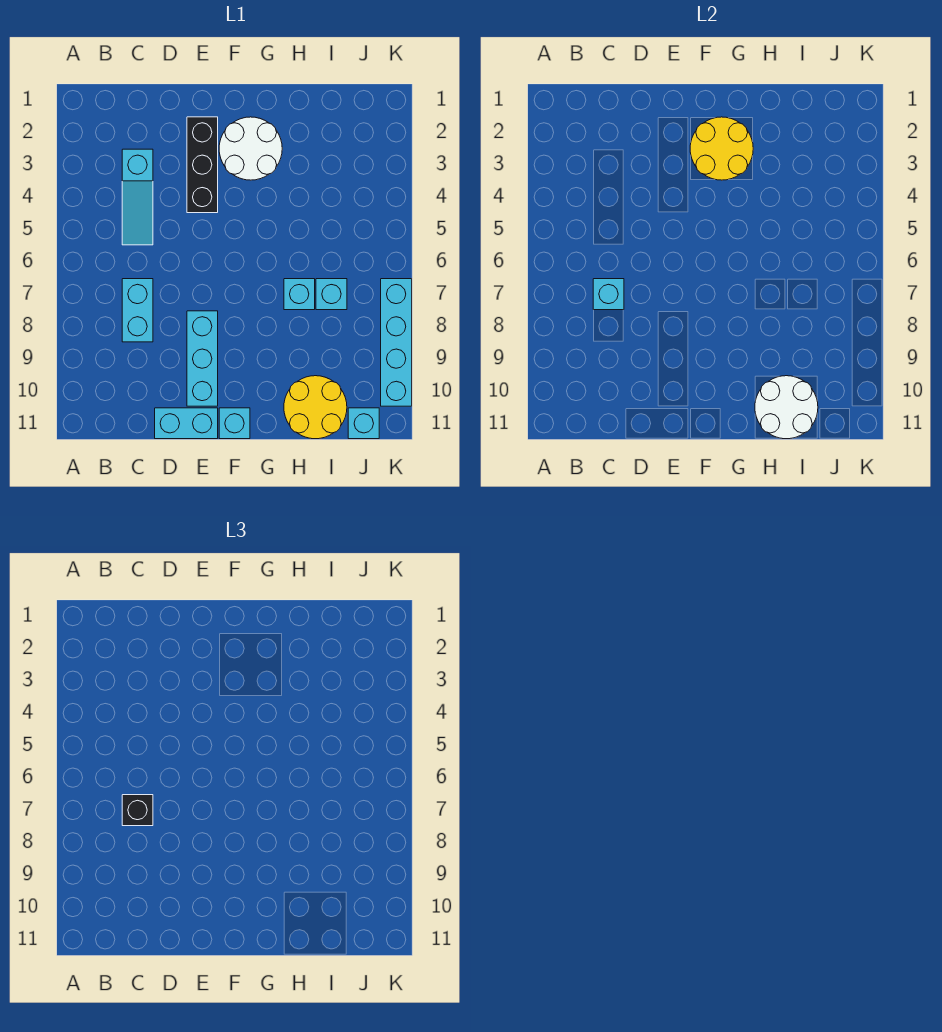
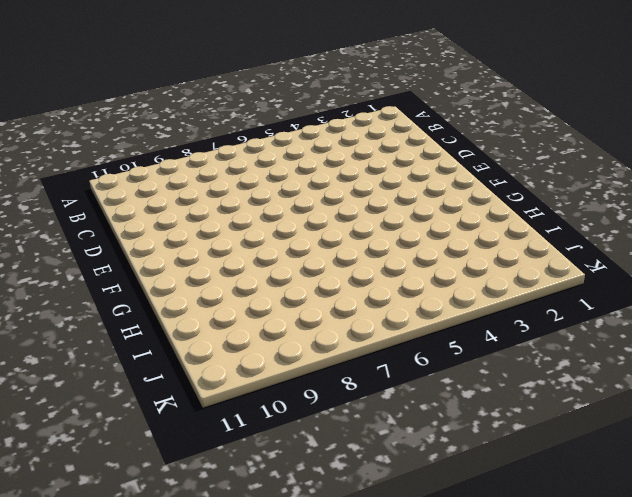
none -> cyan 1x3 slope [122,149,153,245]
none -> cyan 1x2 brick [122,279,153,342]
none -> cyan 1x2 brick [155,408,218,439]

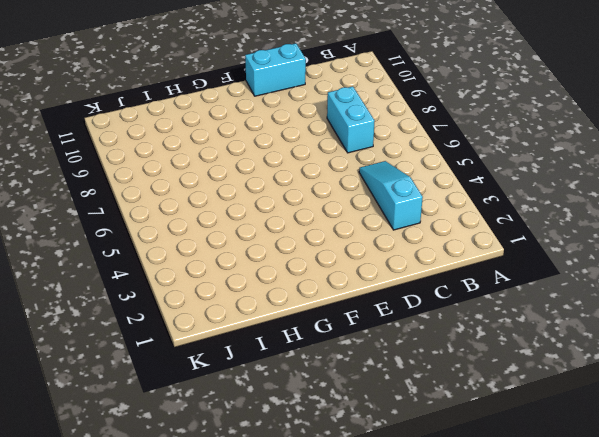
none -> black 1x3 brick [187,117,218,213]
none -> cyan 1x3 brick [187,311,218,406]
none -> white 2x2 round brick [219,117,282,180]

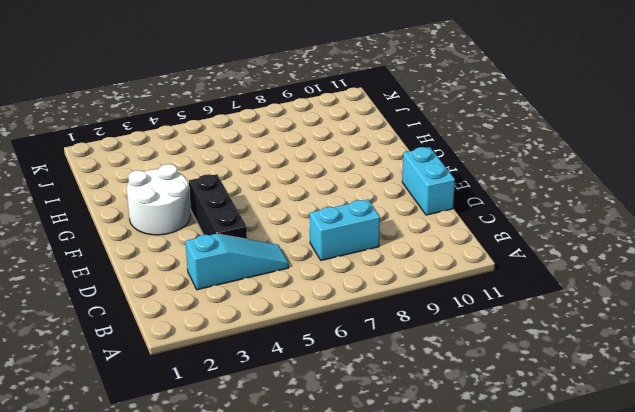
black 1x3 brick [189,174,247,239] -> black 1x3 brick turned to [187,117,218,213]
none -> cyan 1x3 brick [187,311,218,406]
none -> cyan 1x1 brick [219,408,250,439]
none -> cyan 1x1 brick [284,279,315,310]

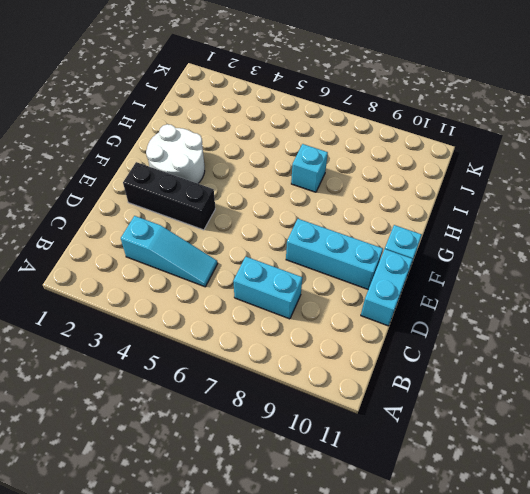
none -> yellow 2x2 round brick [284,376,347,439]
none -> cyan 1x1 brick [316,279,347,310]
none -> cyan 1x1 brick [348,408,379,439]

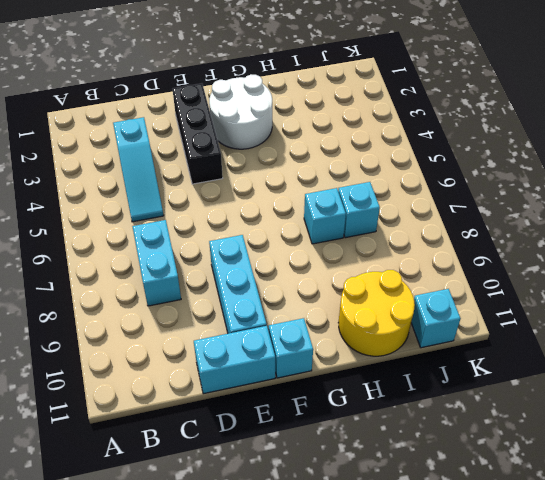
none -> cyan 1x4 brick [381,279,412,406]
none -> cyan 1x1 brick [593,279,624,310]
none -> yellow 2x2 round brick [690,117,753,180]

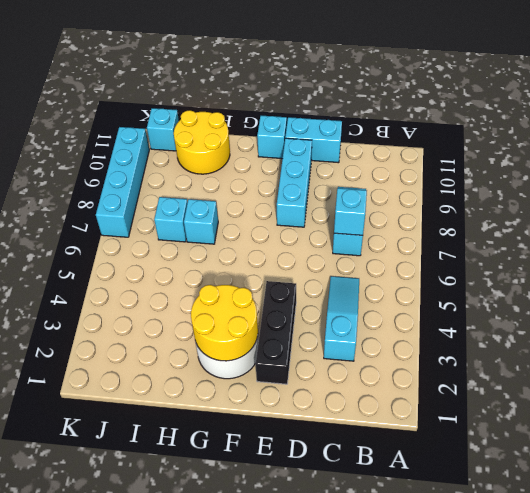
none -> white 2x2 round brick [755,376,818,439]
none -> black 1x1 brick [122,795,153,826]

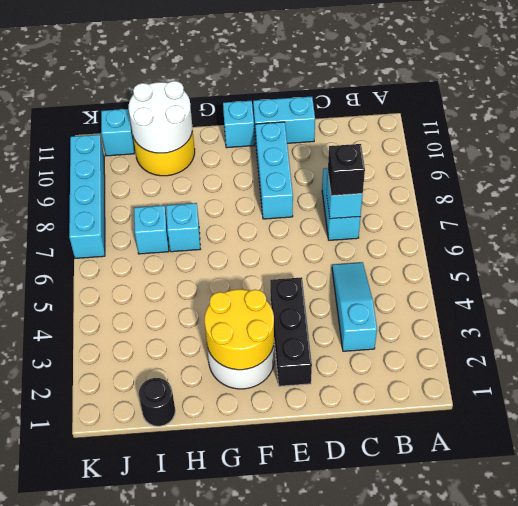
black 1x1 round brick [139,378,175,426] -> none

